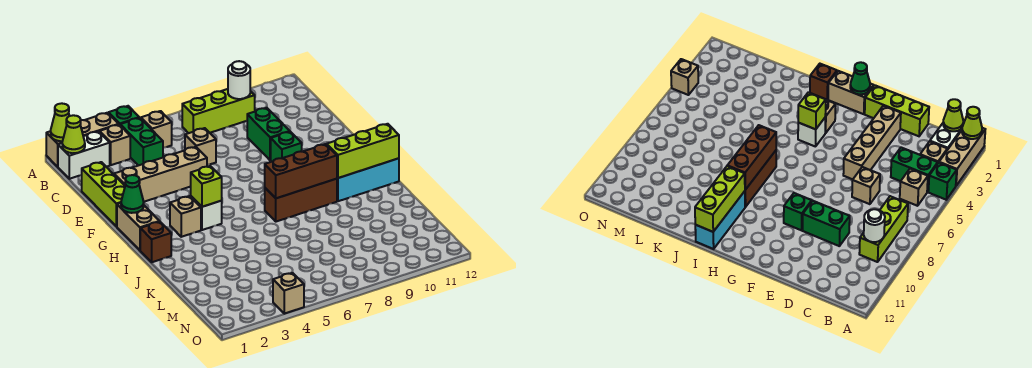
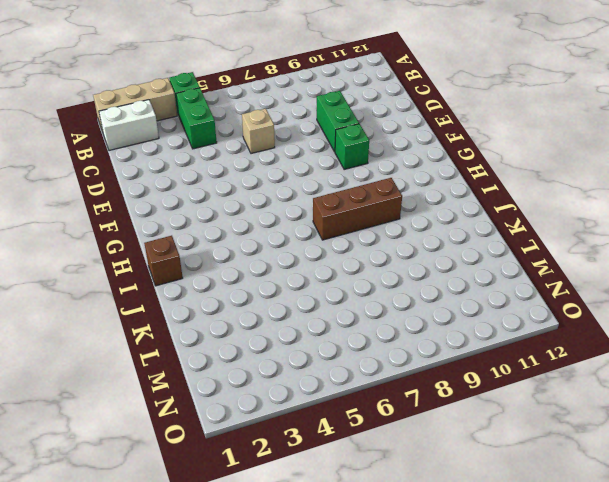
none -> tan 1x1 brick [100,125,130,165]
none -> tan 1x1 brick [141,111,172,148]
none -> lime 1x3 brick [182,89,255,133]

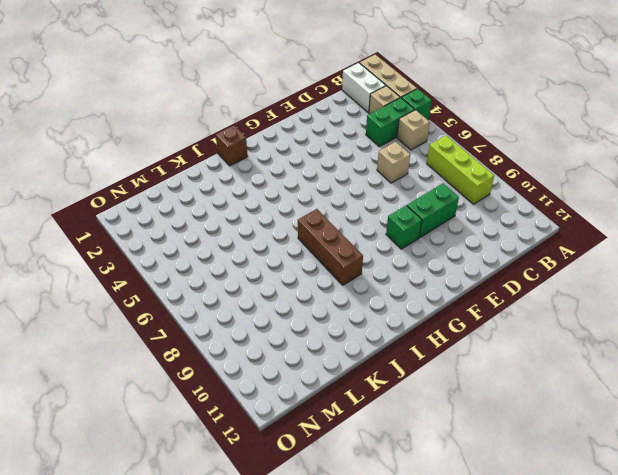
none -> lime 1x3 brick [82,162,125,227]
none -> tan 1x4 brick [114,147,207,202]
none -> tan 1x2 brick [117,203,160,250]

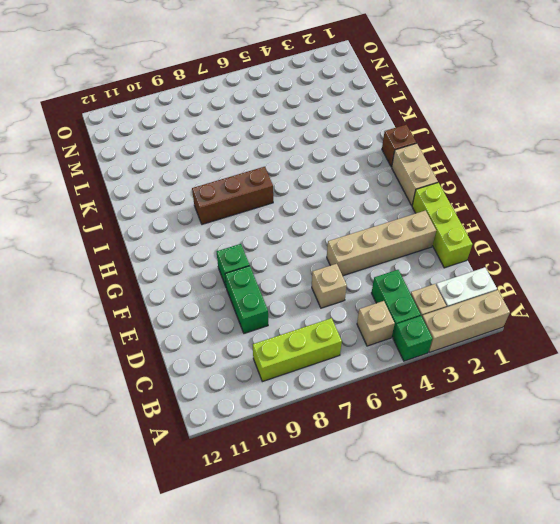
none -> tan 1x1 brick [170,196,201,237]
none -> white 1x1 brick [191,196,222,230]
none -> cyan 1x3 brick [337,158,399,201]

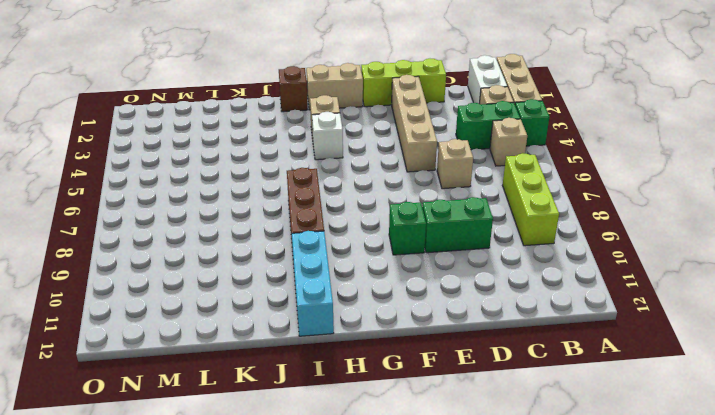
none -> tan 1x1 brick [273,273,304,314]
none -> lime 1x1 cone [51,103,69,141]
none -> lime 1x1 cone [62,115,85,153]

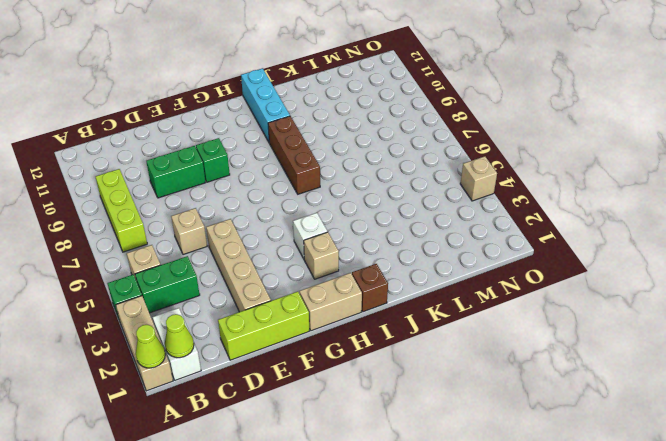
none -> tan 1x1 brick [100,125,130,165]
none -> white 1x1 round brick [228,61,250,99]
none -> green 1x1 cone [121,175,144,213]

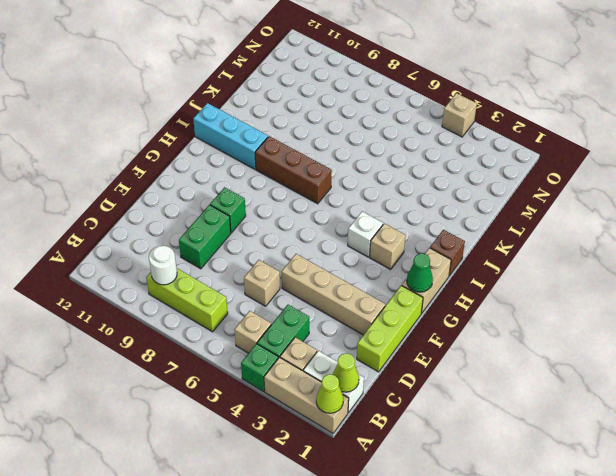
none -> lime 1x1 brick [191,166,222,207]
none -> brown 1x3 brick [265,144,337,198]
none -> lime 1x3 brick [327,124,399,178]

